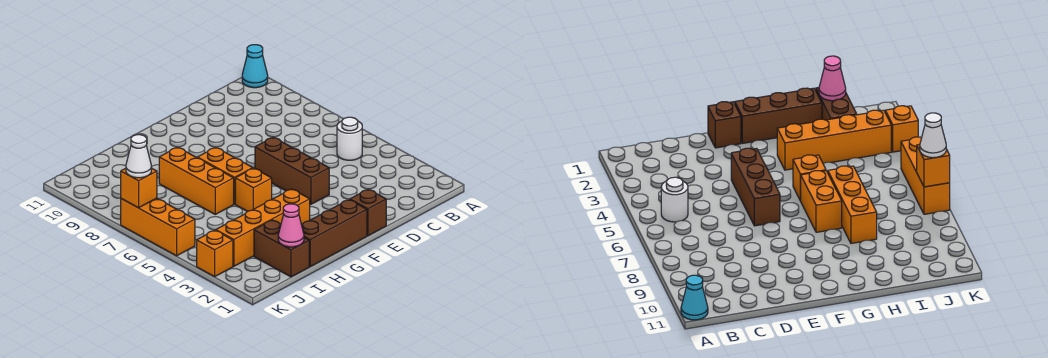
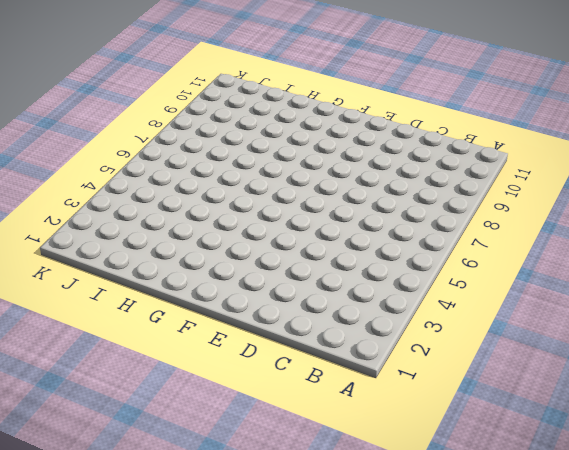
none -> cyan 1x1 cone [242,45,268,88]
none -> white 1x1 round brick [337,117,362,160]
none -> brown 1x1 brick [350,189,386,236]

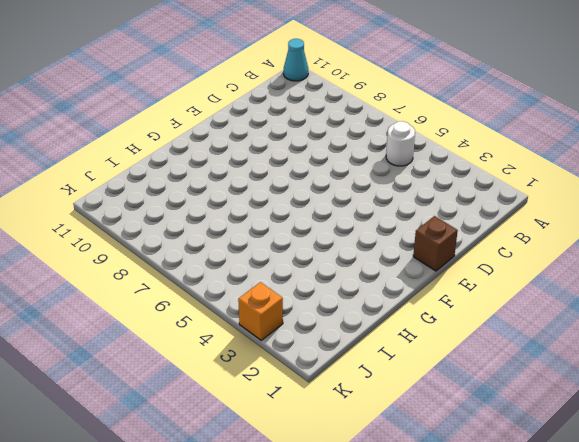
none -> brown 1x3 brick [255,137,329,204]
none -> brown 1x3 brick [302,200,367,266]
none -> orange 1x4 brick [216,189,310,266]

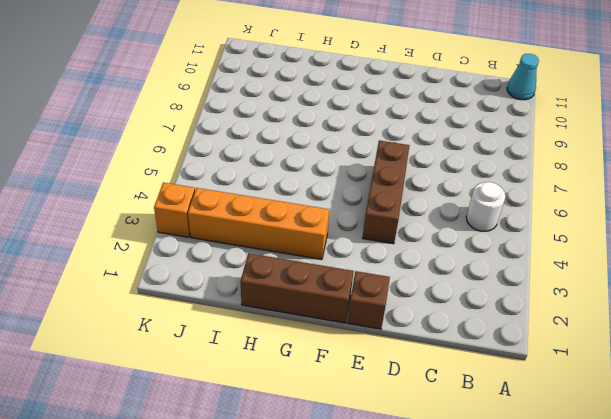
none -> orange 1x1 brick [235,168,272,211]
none -> orange 1x2 brick [197,147,253,204]
none -> orange 1x3 brick [159,147,234,214]

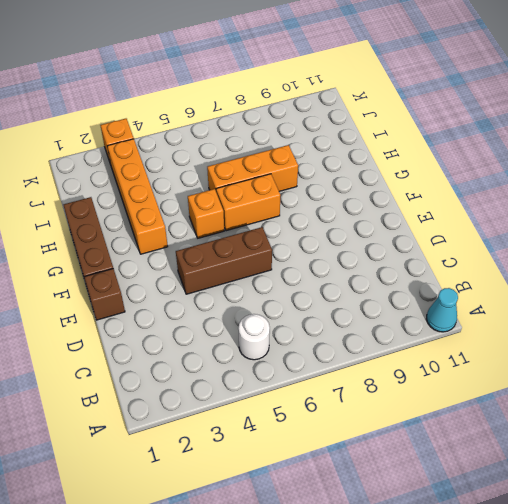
none -> brown 1x2 brick [254,220,309,277]
none -> orange 1x3 brick [121,198,195,256]
none -> pink 1x1 cone [278,204,304,247]

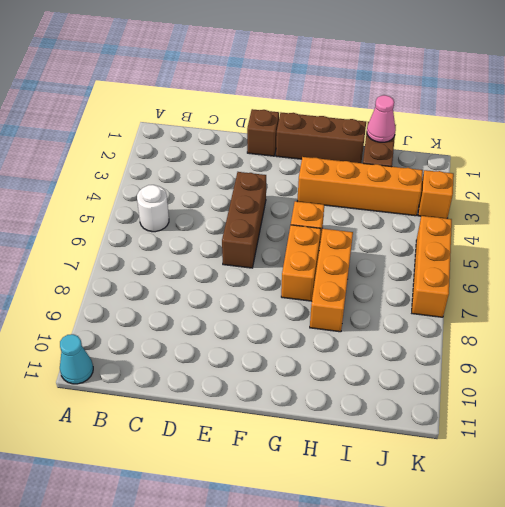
none -> orange 1x1 brick [121,168,157,208]
none -> white 1x1 cone [126,135,151,178]

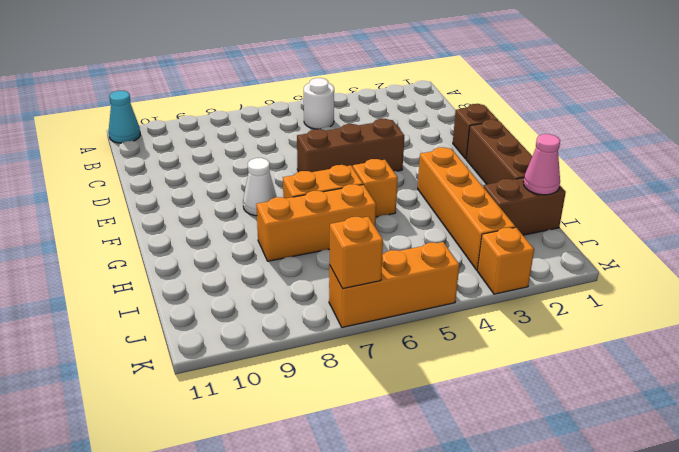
white 1x1 cone [243,158,276,216] -> white 1x1 cone moved to [126,135,151,178]

